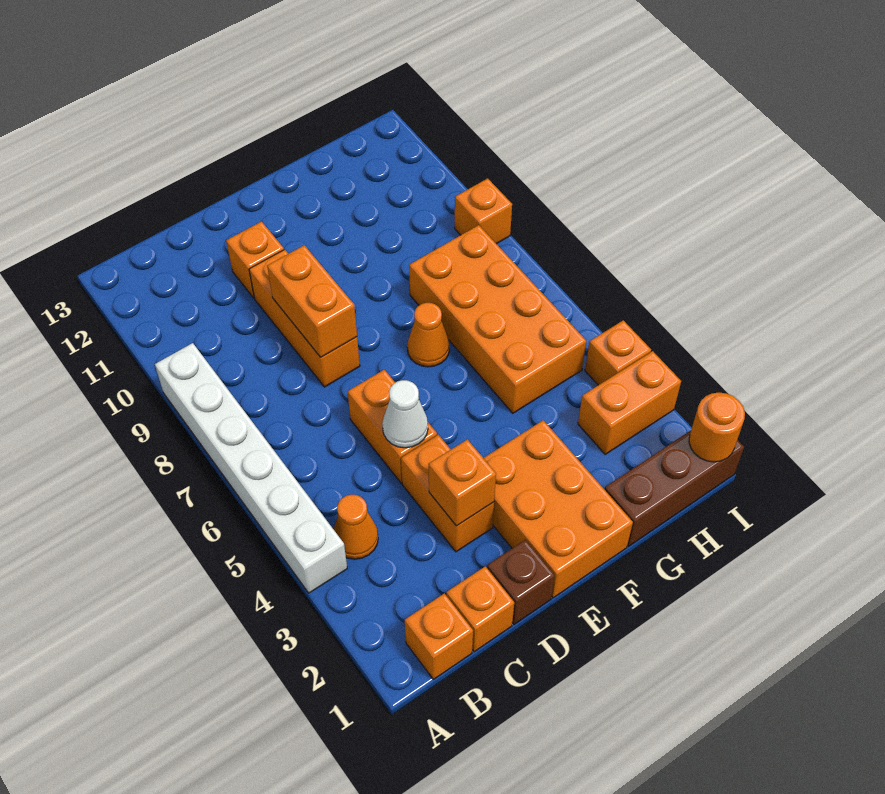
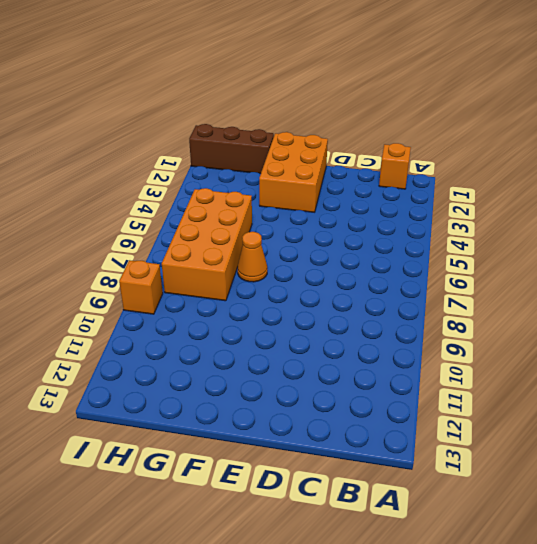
none -> white 1x6 brick [155,343,347,593]
none -> orange 1x1 cone [334,495,378,559]
none -> orange 1x1 brick [446,566,514,652]

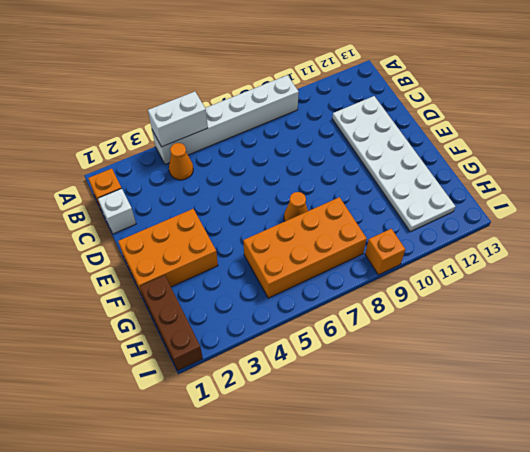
white 1x2 brick [148,92,208,147] -> none
white 1x1 brick [98,189,136,234] -> orange 1x1 brick [446,566,514,652]
white 2x6 plate [332,96,456,232] -> orange 1x1 brick [226,221,284,298]
none -> brown 1x1 brick [487,540,555,624]
none -> orange 1x2 brick [401,435,494,552]
none -> orange 1x2 brick [348,370,437,483]

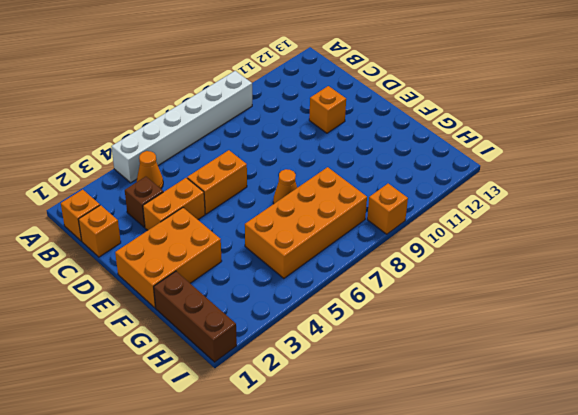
brown 1x1 brick [125,177,163,227] -> brown 1x1 brick moved to [487,540,555,624]
none -> orange 1x3 brick [249,250,360,387]
none -> orange 1x2 brick [578,351,681,454]
none -> orange 1x1 brick [585,320,651,385]

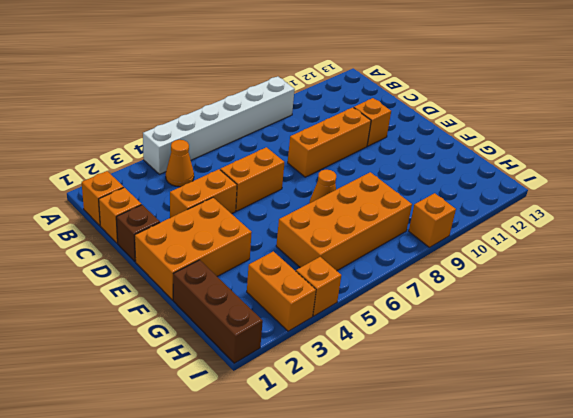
none -> orange 1x1 brick [429,439,496,526]
none -> white 1x1 cone [382,380,428,448]
none -> orange 1x2 brick [267,245,357,357]

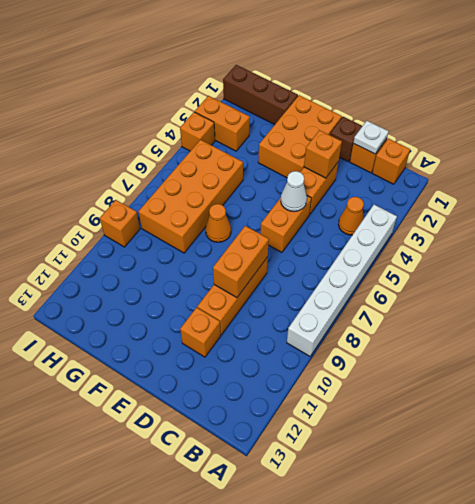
white 1x1 plate [353,121,389,154] -> none
none -> orange 1x1 round brick [689,392,745,462]

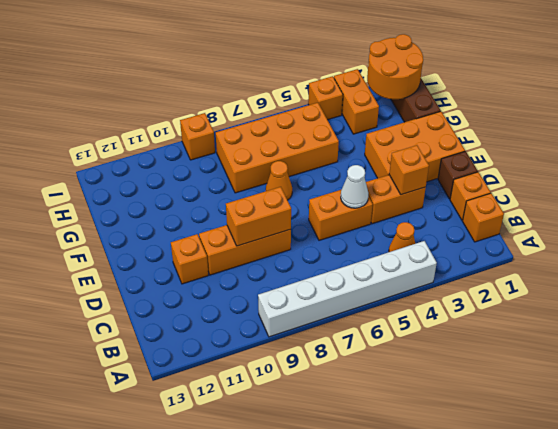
orange 2x2 round brick [367,34,423,99] -> orange 1x1 round brick [689,392,745,462]

